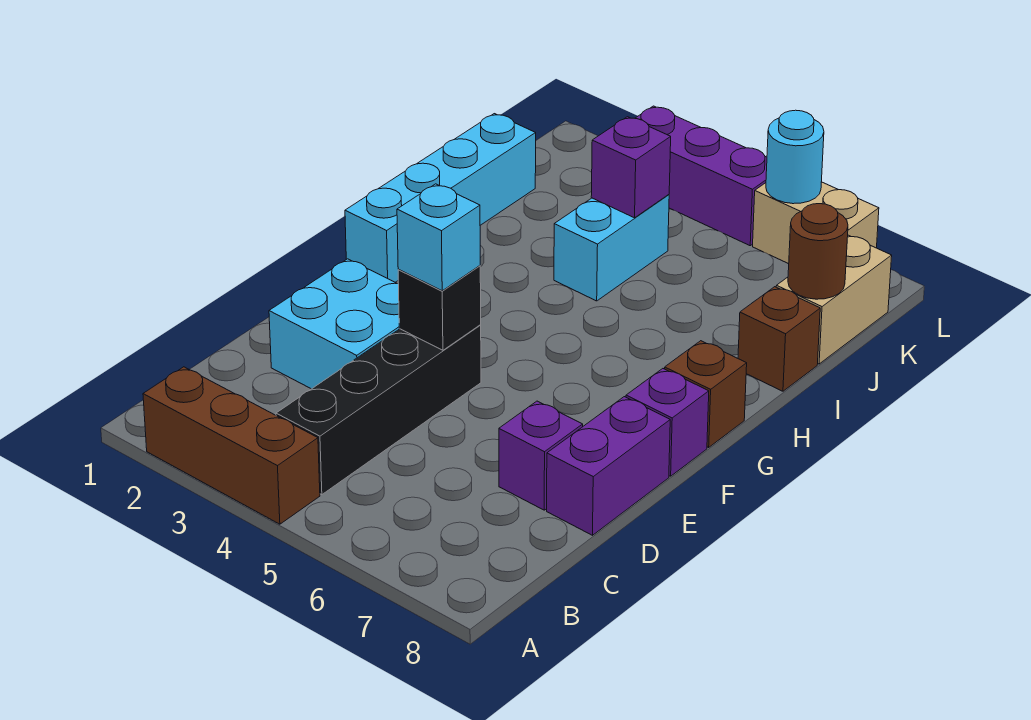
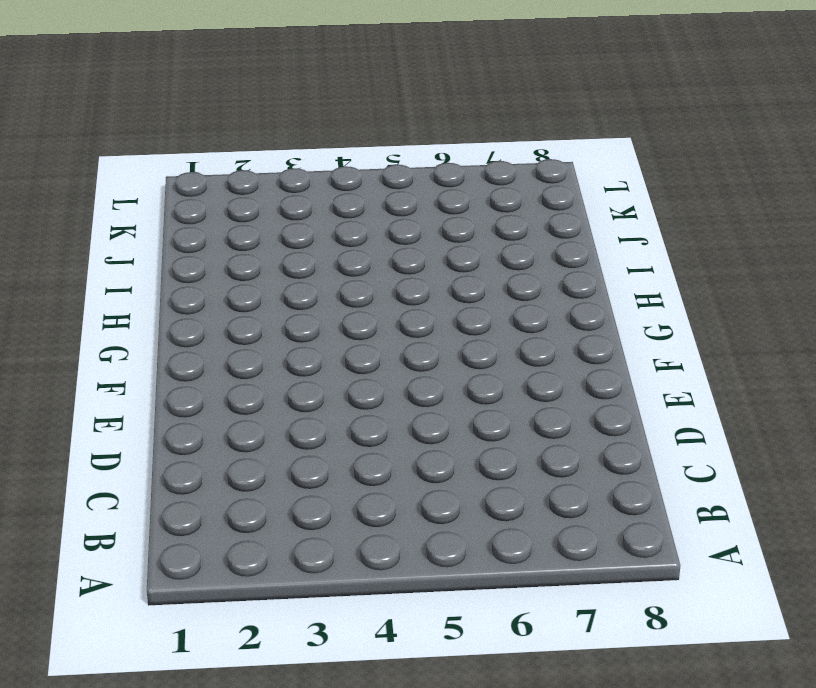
none -> brown 1x3 brick [143,367,320,524]
none -> black 1x4 brick [276,325,481,495]
none -> cyan 2x2 brick [269,259,399,389]

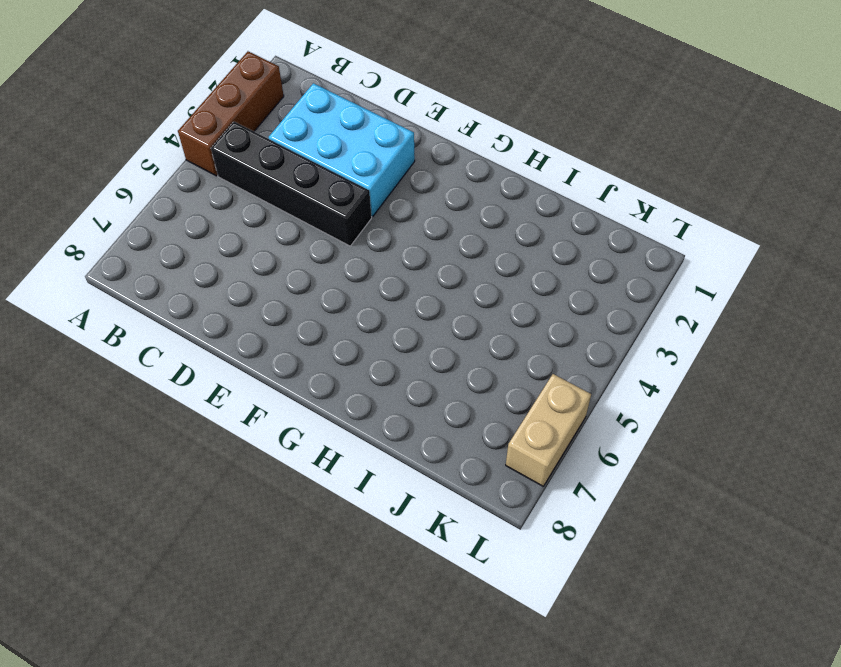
cyan 2x3 brick [269,83,415,217] -> cyan 2x2 brick [269,259,399,389]
none -> purple 1x1 brick [499,401,583,510]
none -> purple 1x2 brick [547,397,670,535]
none -> purple 1x1 brick [626,369,709,476]

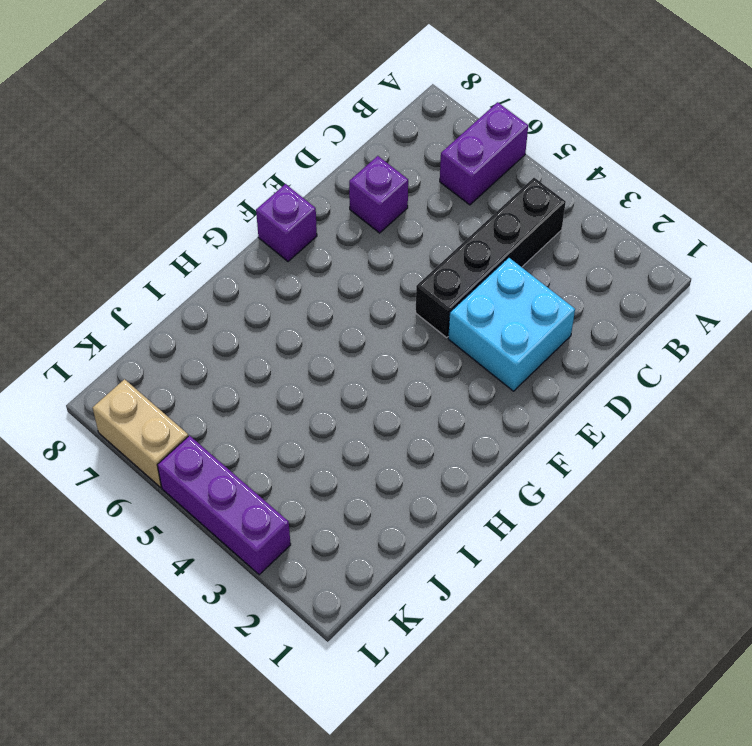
purple 1x2 brick [440,102,528,205] -> purple 1x2 brick moved to [547,397,670,535]
none -> brown 1x3 brick [143,367,320,524]
none -> cyan 1x4 brick [345,114,536,282]
none -> brown 1x1 brick [665,341,747,447]

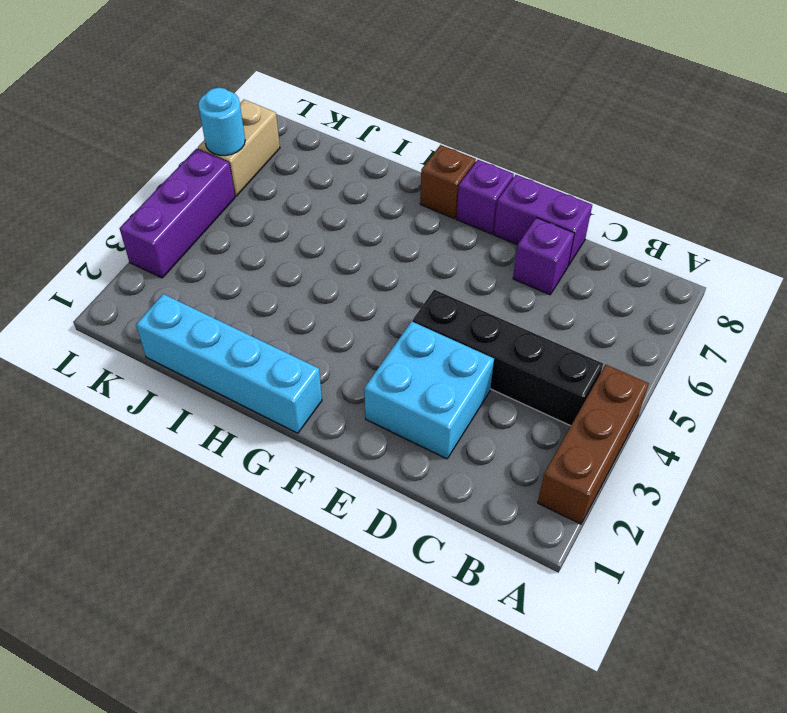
none -> cyan 1x2 brick [554,195,669,301]
none -> brown 1x1 brick [738,287,820,391]
none -> tan 1x2 brick [776,235,892,364]

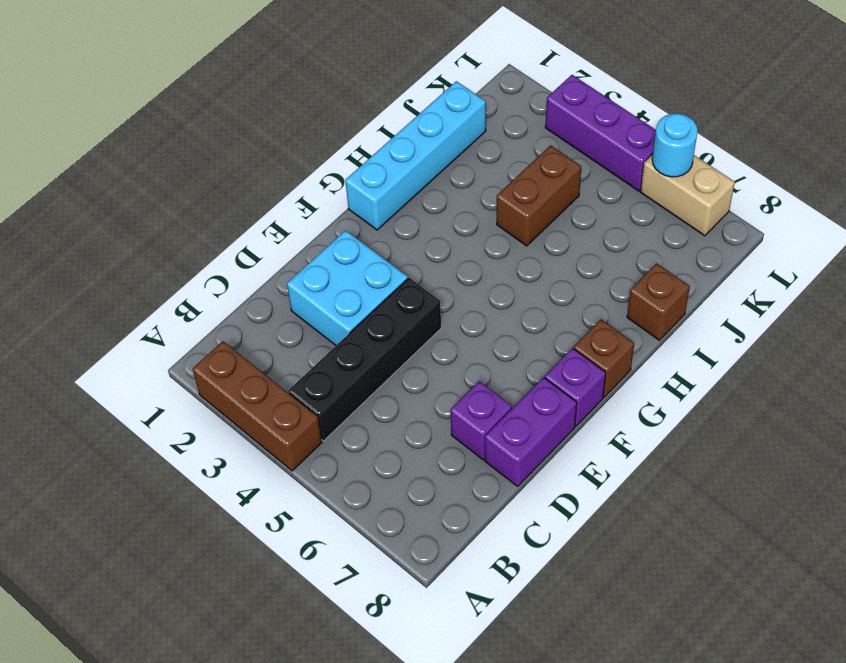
brown 1x2 brick [497,145,581,246] -> cyan 1x2 brick [554,195,669,301]
none -> tan 1x2 brick [776,235,892,364]
none -> black 1x1 brick [398,266,481,350]
none -> purple 1x1 brick [591,117,671,218]

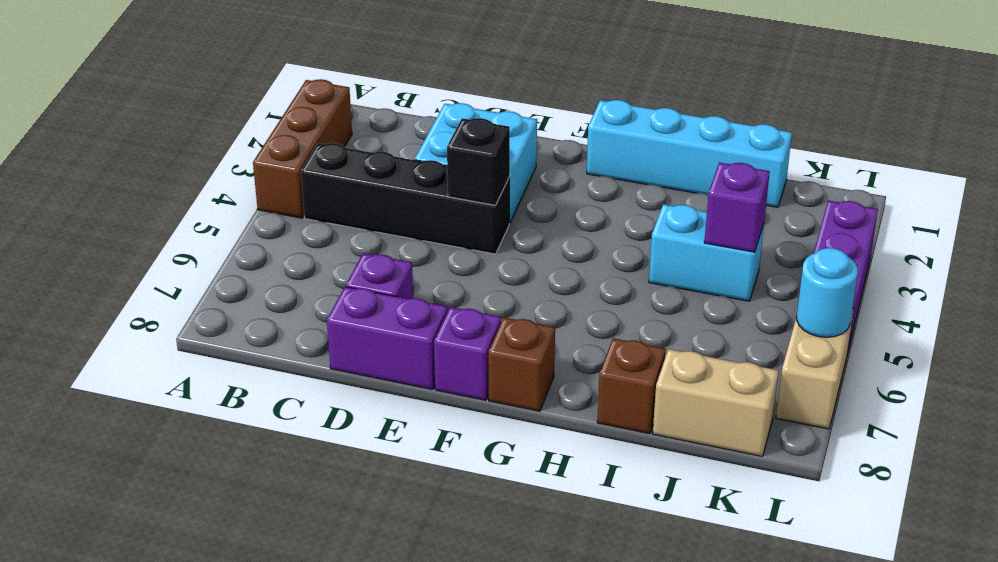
none -> brown 1x1 round brick [788,204,848,299]
none -> cyan 1x1 brick [397,184,480,291]

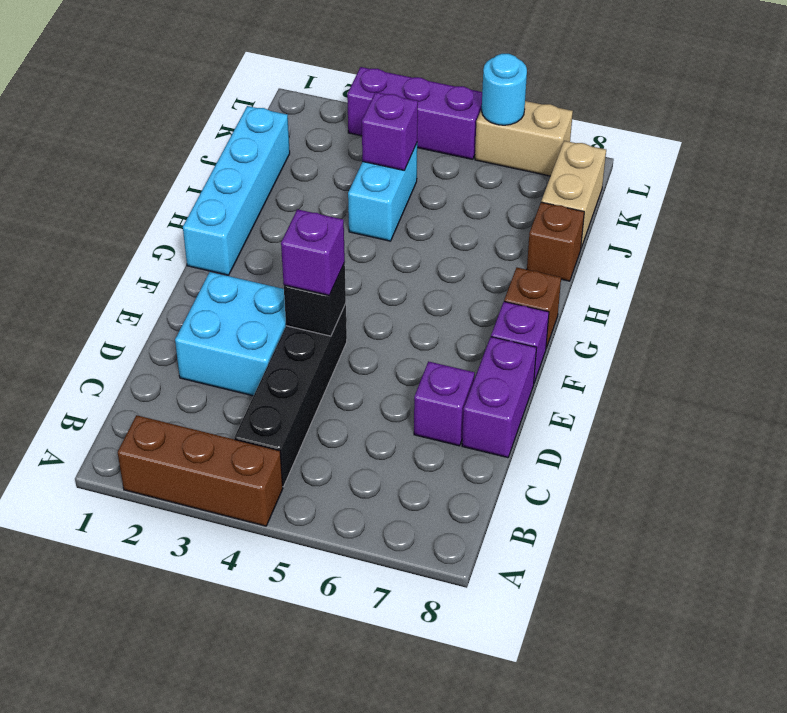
purple 1x1 brick [281,209,345,295] -> cyan 1x1 brick [397,184,480,291]
none -> brown 1x1 round brick [788,204,848,299]

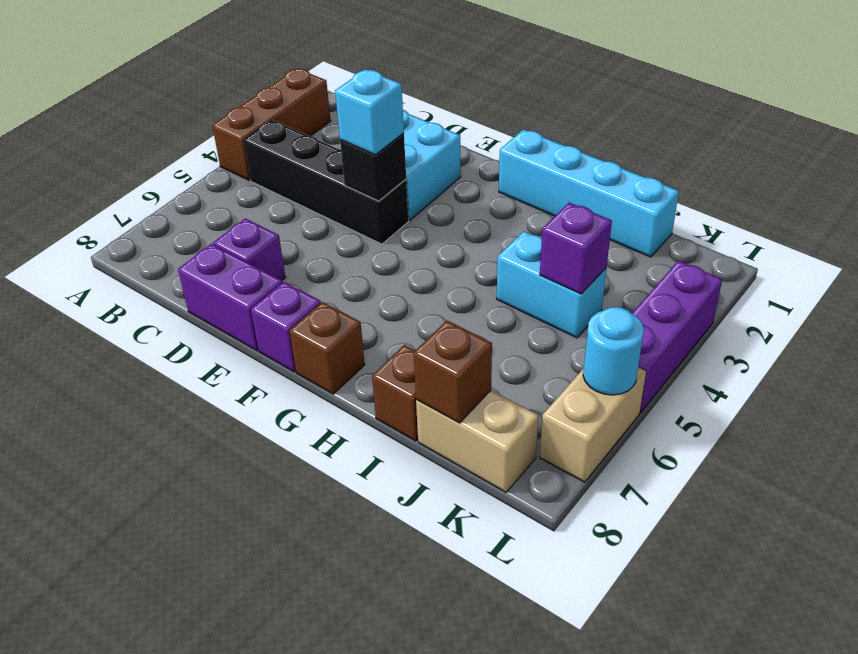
brown 1x1 brick [414,321,492,423] -> brown 1x1 round brick [788,204,848,299]

